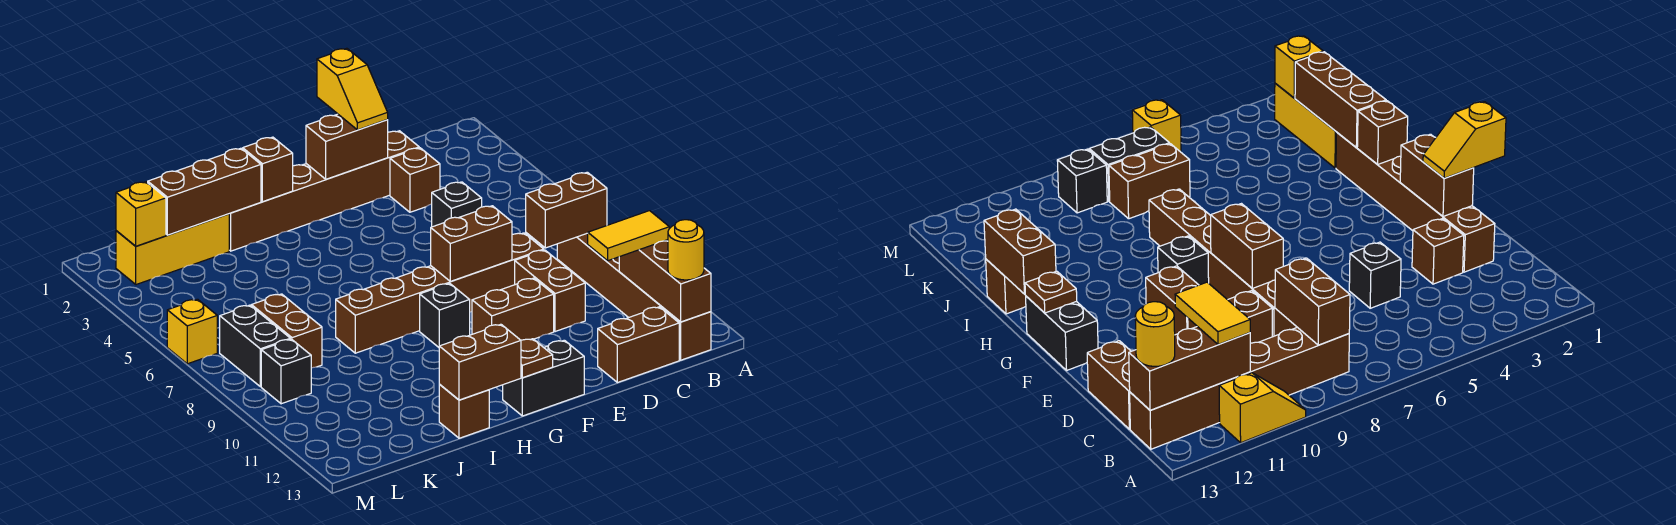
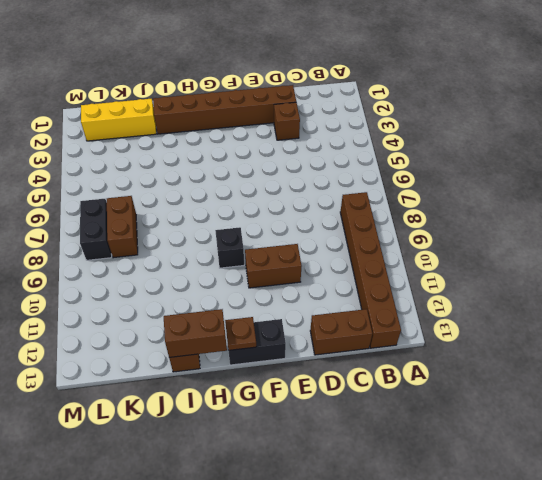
none -> yellow 1x2 slope [1219,373,1306,443]
none -> black 1x1 brick [432,182,482,227]
none -> brown 1x6 brick [336,233,544,353]

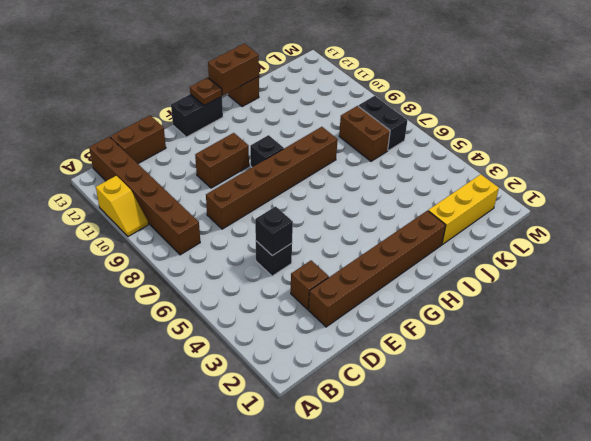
black 1x1 brick [255,206,293,256] -> black 1x1 brick moved to [261,339,311,404]
none -> brown 1x2 brick [515,250,585,332]
none -> yellow 1x1 brick [167,299,217,364]
none -> brown 1x2 brick [526,172,607,248]

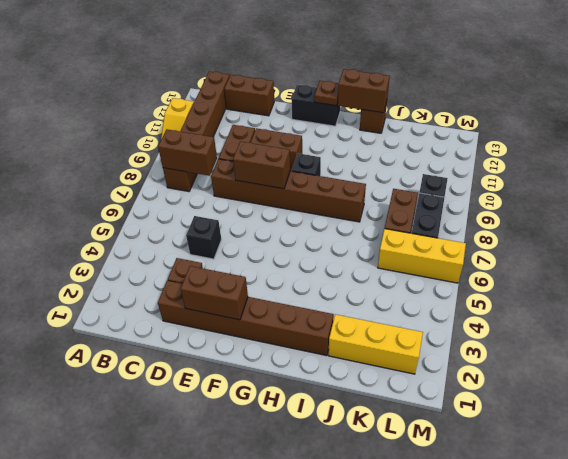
yellow 1x3 brick [378,229,466,283] -> yellow 1x1 brick [167,299,217,364]
none -> brown 1x3 brick [619,240,711,322]
none -> brown 1x1 brick [243,137,293,202]
none -> brown 1x3 brick [148,148,261,235]

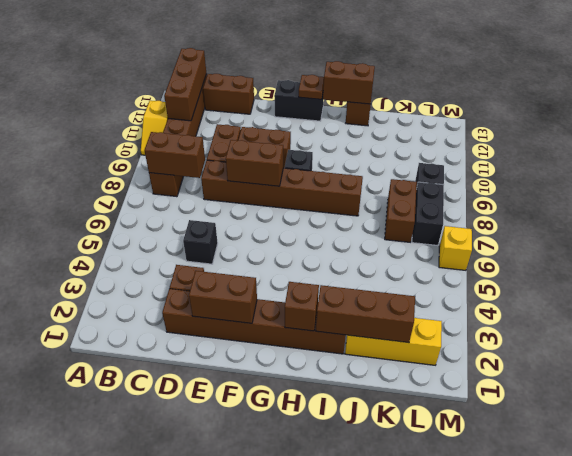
none -> yellow 1x1 brick [116,182,166,246]
none -> yellow 1x2 tile [588,211,669,261]
none -> yellow 1x1 round brick [668,220,704,280]

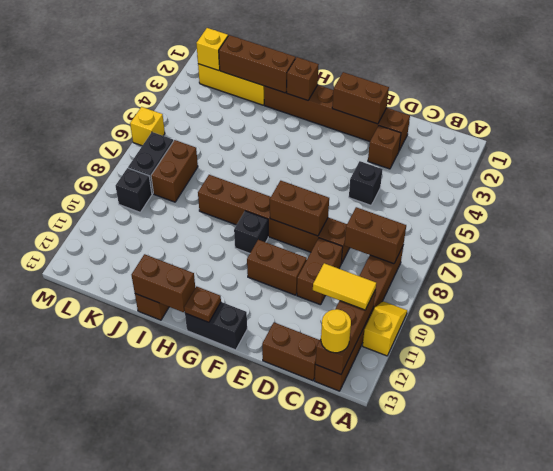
none -> yellow 1x2 slope [317,48,388,130]

